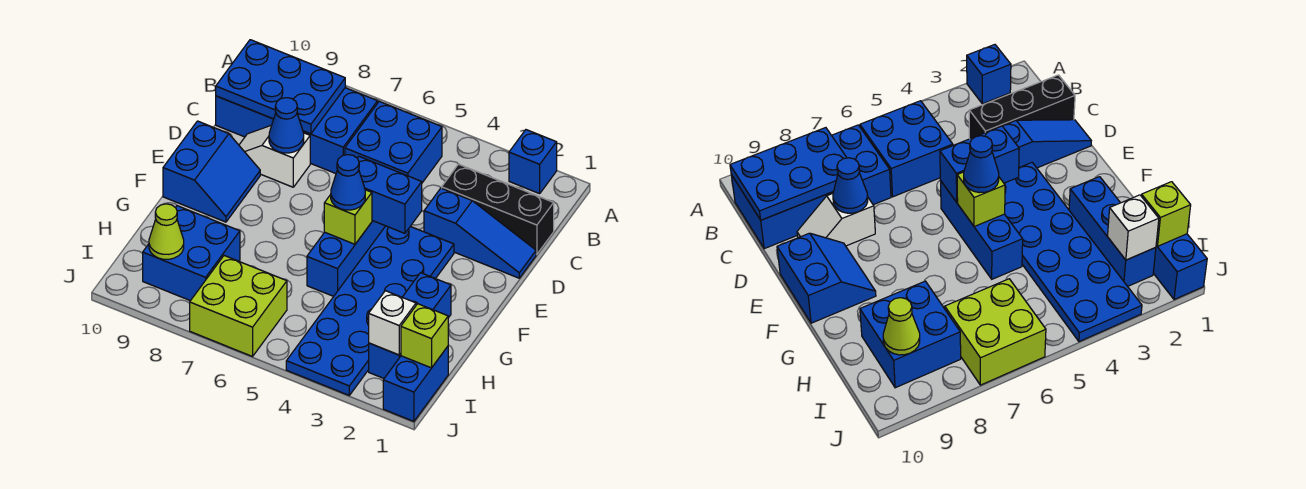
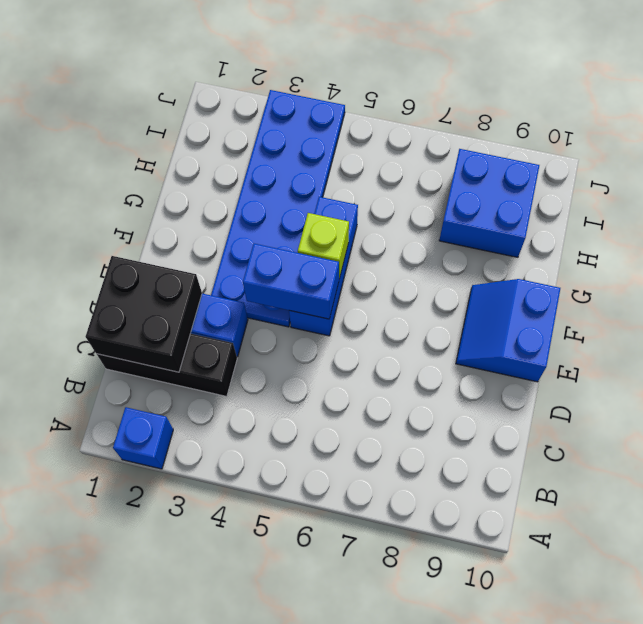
black 2x2 brick [85,256,202,372] -> none
none -> blue 2x2 brick [345,101,442,183]
none -> blue 2x4 brick [216,88,378,174]
none -> white 1x2 slope [239,125,310,187]

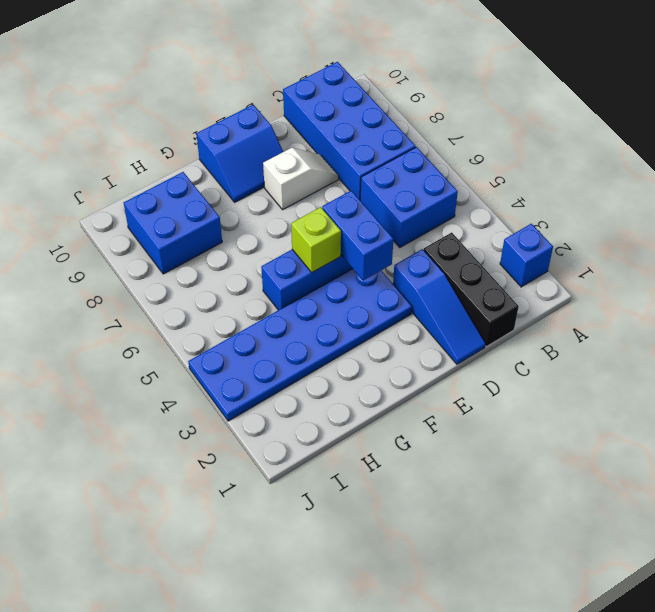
white 1x2 slope [263,148,338,210] -> white 1x2 slope turned to [239,125,310,187]
none -> blue 1x3 brick [369,273,451,378]
none -> blue 1x2 brick [383,347,448,421]
none -> lime 2x2 brick [190,256,287,356]

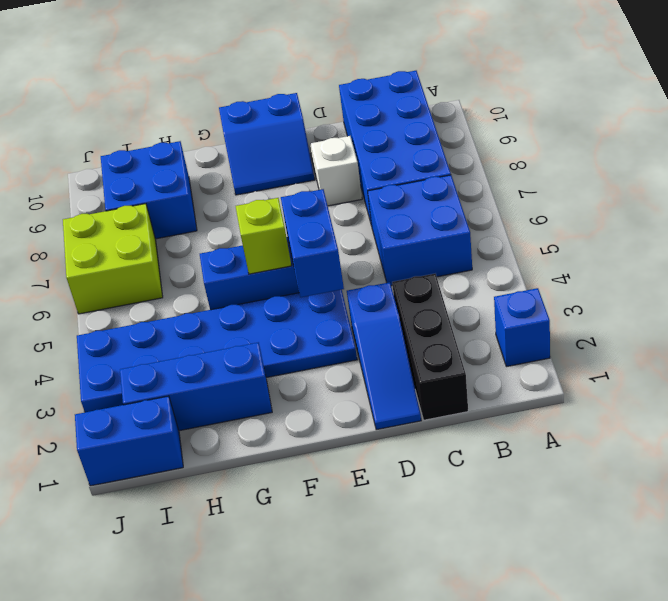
none -> blue 2x3 plate [216,40,345,134]
none -> blue 1x1 cone [269,98,304,153]
none -> lime 1x1 brick [401,304,448,368]

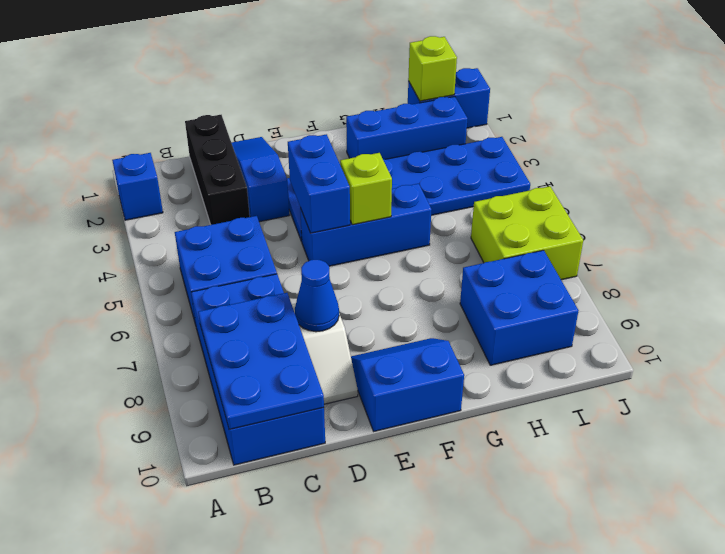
none -> white 1x1 brick [369,291,416,355]
none -> lime 1x1 cone [149,204,184,259]
none -> blue 1x1 cone [331,155,365,210]

